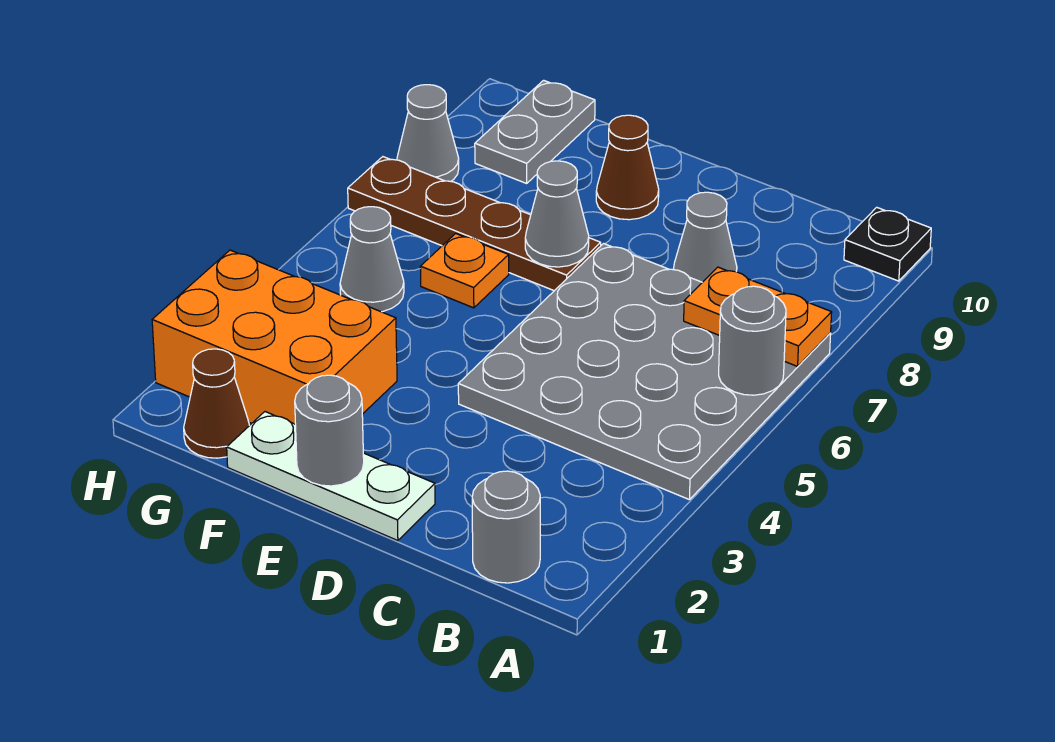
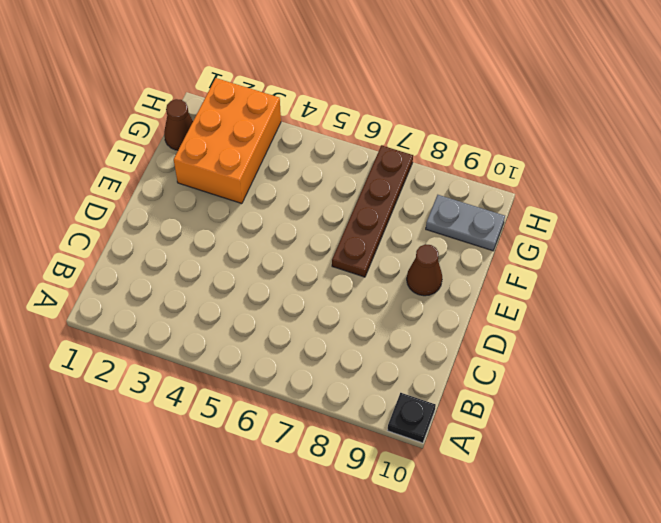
none -> grey 4x4 plate [458,244,831,500]
none -> grey 1x1 round brick [472,471,540,583]
none -> grey 1x1 cone [674,192,737,282]

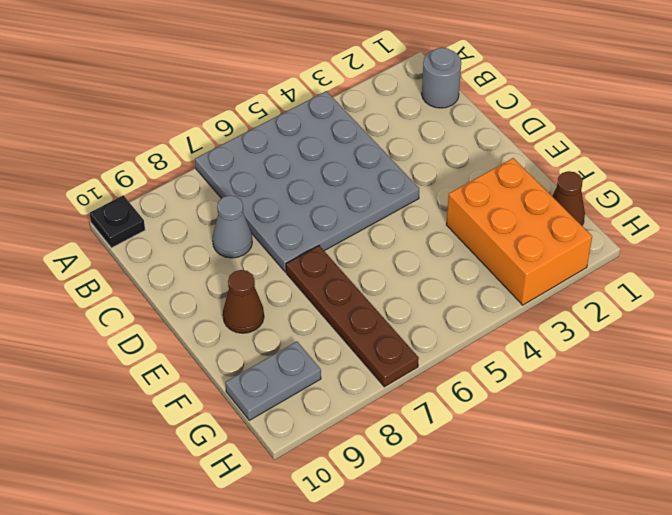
none -> white 1x3 plate [227,412,435,541]
none -> orange 1x1 plate [420,233,509,308]
none -> grey 1x1 cone [340,207,404,312]

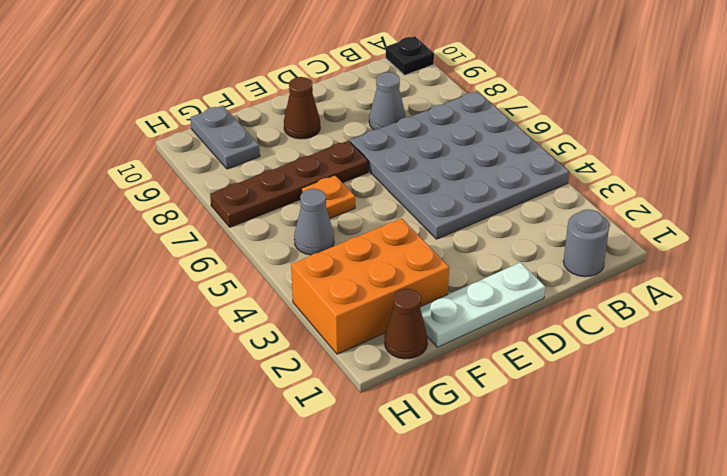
none -> grey 1x1 cone [397,85,459,181]
none -> grey 1x1 round brick [719,286,786,395]
none -> orange 1x2 plate [684,267,832,366]

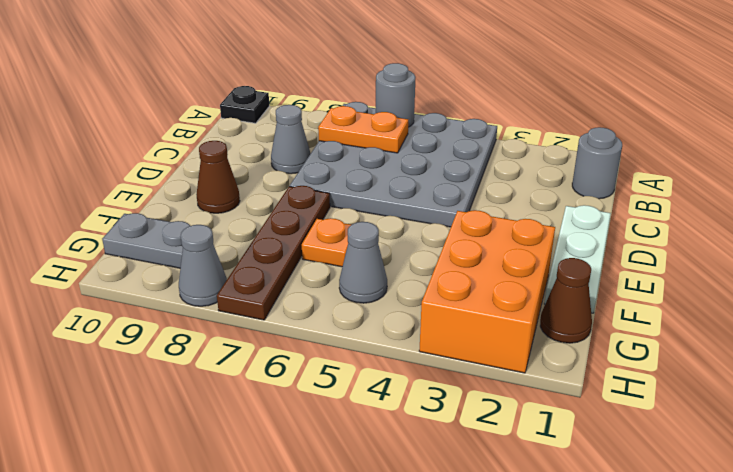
orange 1x2 plate [318,106,408,153] -> orange 1x2 plate turned to [684,267,832,366]
none -> grey 1x1 round brick [295,375,364,486]
none -> grey 1x1 cone [525,161,589,267]

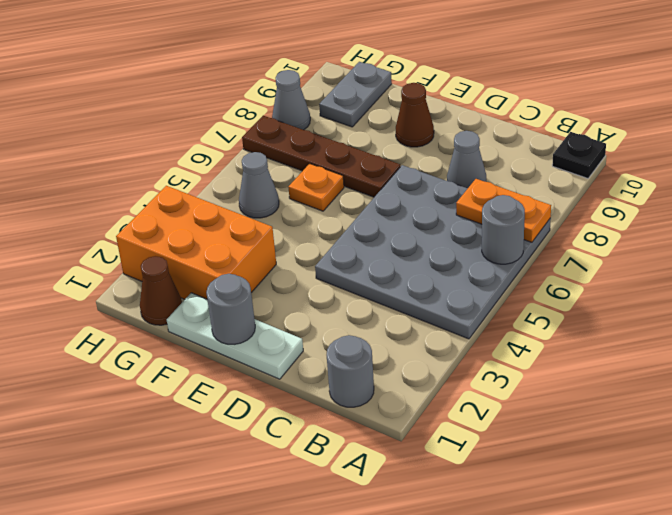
none -> grey 1x1 cone [525,161,589,267]

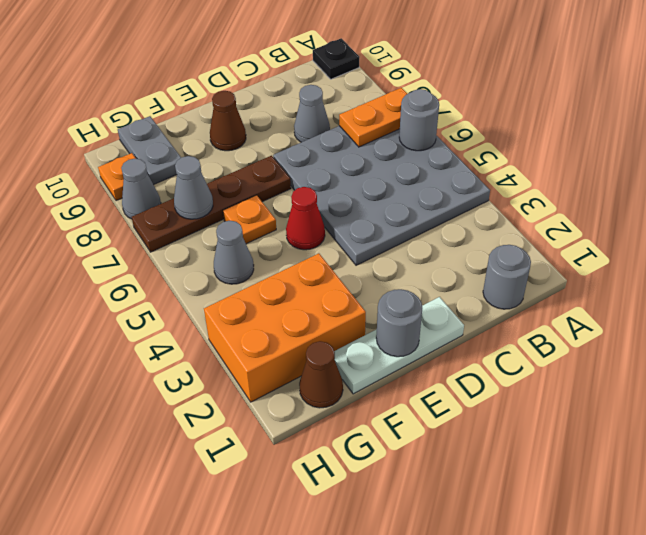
red 1x1 cone [286,187,325,250] -> none
grey 1x1 cone [174,156,213,219] -> grey 1x1 cone moved to [525,161,589,267]
orange 1x1 plate [98,153,136,201] -> none

